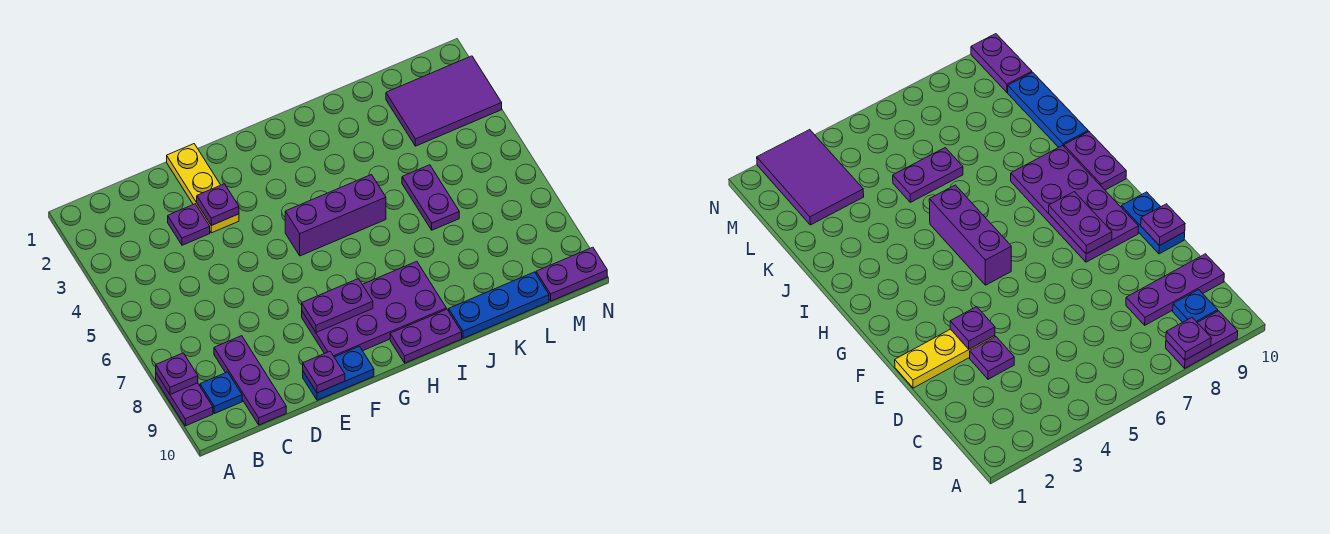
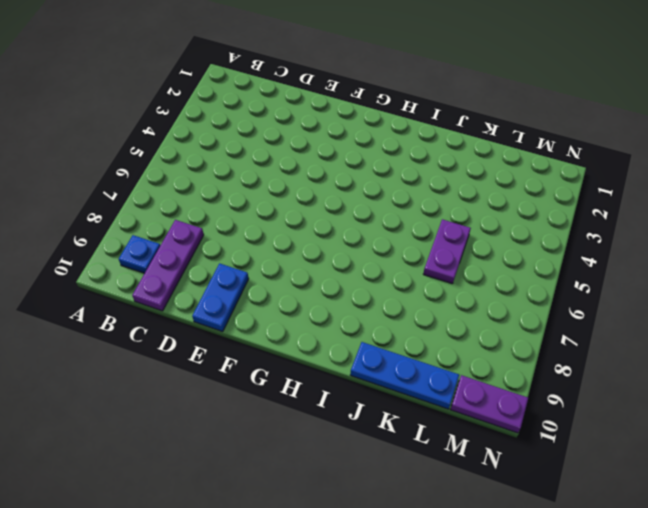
blue 1x2 plate [192,264,249,332] -> blue 1x2 plate turned to [303,346,374,400]
none -> purple 1x2 plate [156,373,213,426]
none -> purple 1x1 plate [168,204,210,245]
none -> yellow 1x3 plate [167,144,239,233]

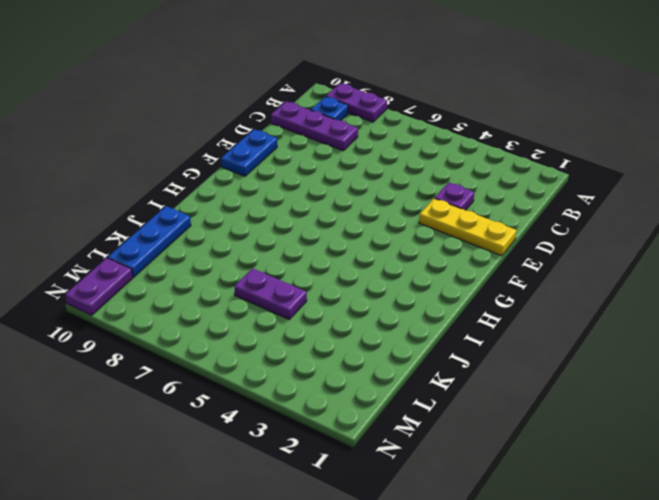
none -> purple 2x4 plate [302,261,446,357]
none -> purple 1x3 brick [285,175,386,256]
none -> purple 1x2 plate [390,309,462,363]

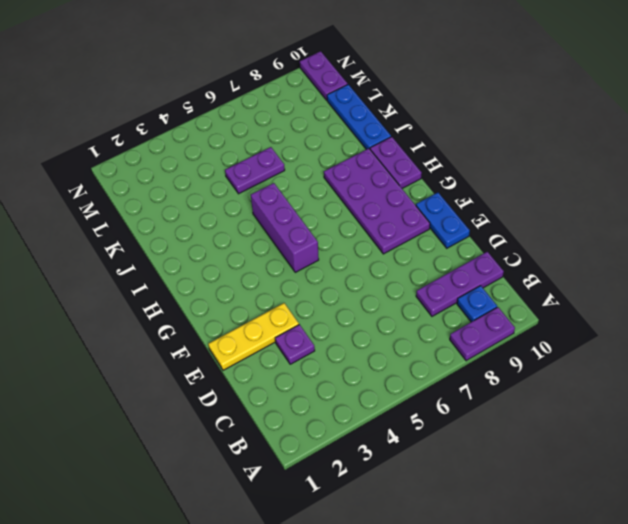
none -> purple 2x3 tile [386,56,502,146]
none -> purple 1x1 plate [156,353,198,395]
none -> purple 1x1 plate [197,184,239,225]

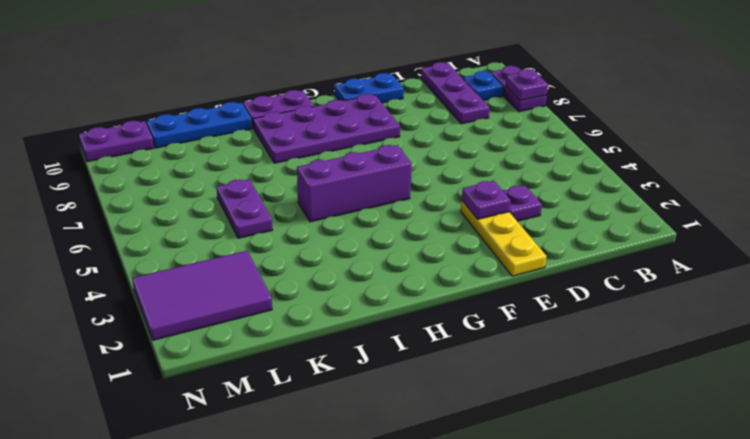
none -> purple 1x1 plate [303,351,345,393]
none -> purple 1x2 plate [302,279,373,333]

